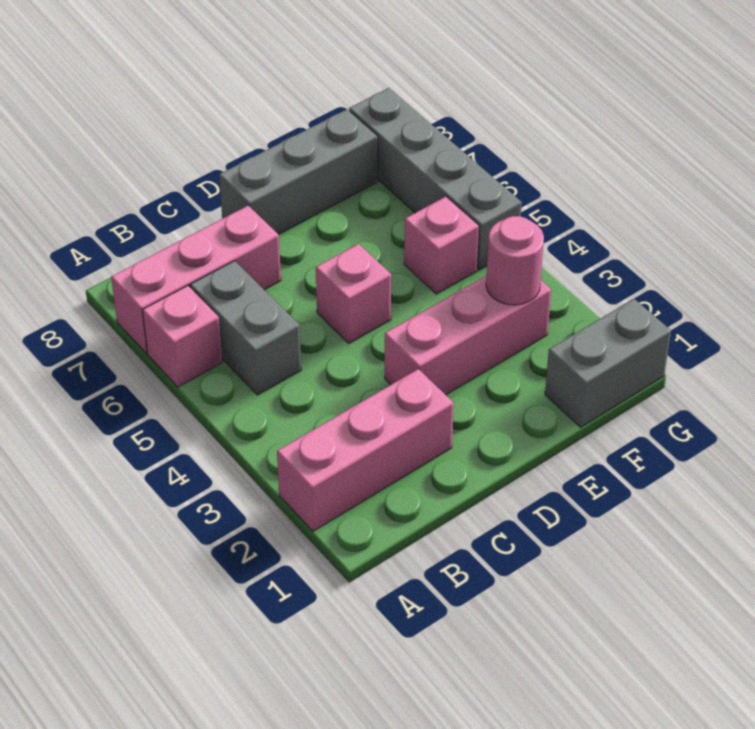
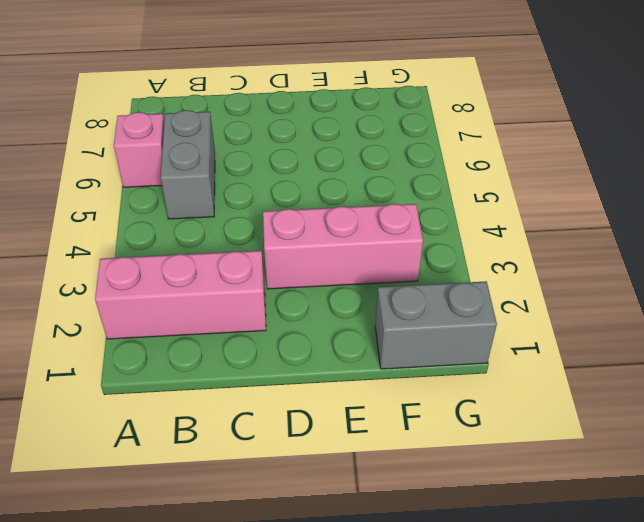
none -> pink 1x3 brick [111,206,281,353]
none -> pink 1x1 brick [316,244,391,343]

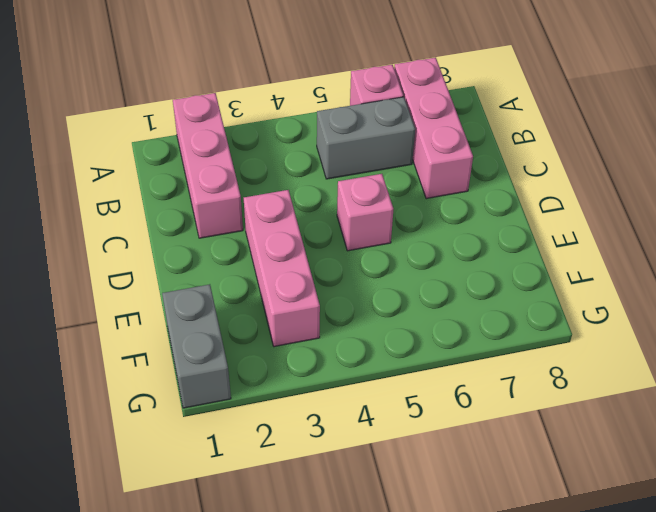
none -> grey 1x3 brick [219,109,378,235]
none -> pink 1x1 brick [404,197,479,294]

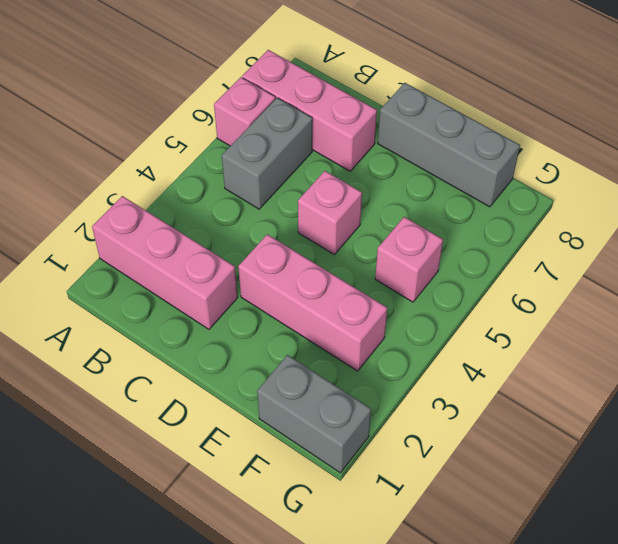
none -> grey 1x4 brick [349,88,522,270]
none -> pink 1x1 round brick [486,216,544,305]

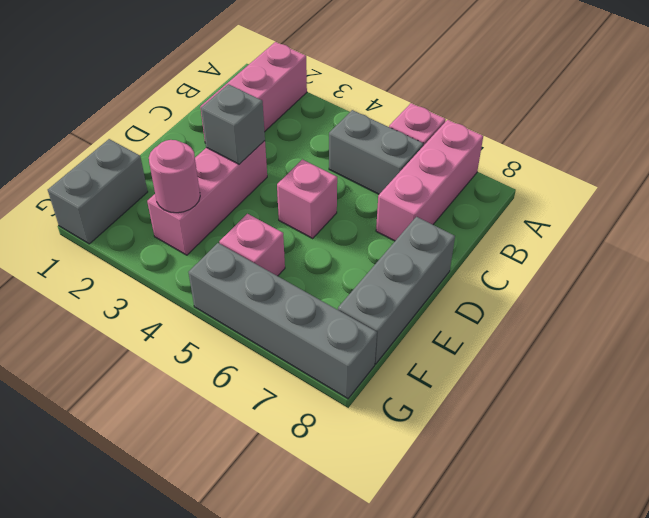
grey 1x1 brick [201,84,265,164] -> none

